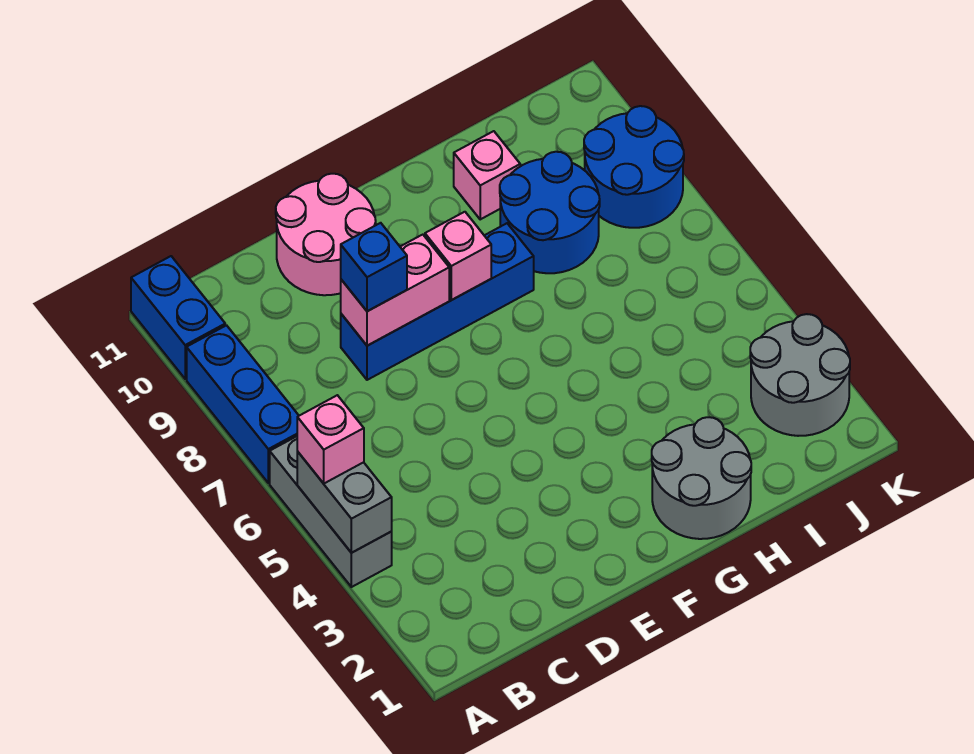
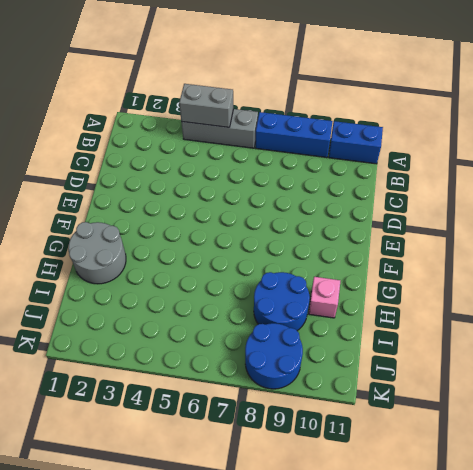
none -> blue 1x4 brick [341,223,534,380]
none -> pink 2x2 round brick [276,174,376,295]
none -> grey 2x2 round brick [750,314,850,436]

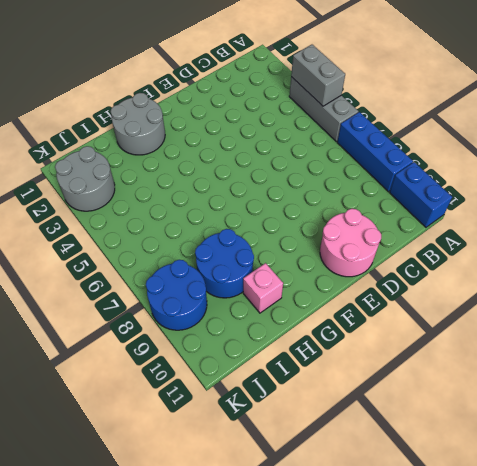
none -> blue 1x4 brick [341,223,534,380]
none -> pink 1x2 brick [341,235,449,346]
none -> pink 1x1 brick [425,212,491,300]

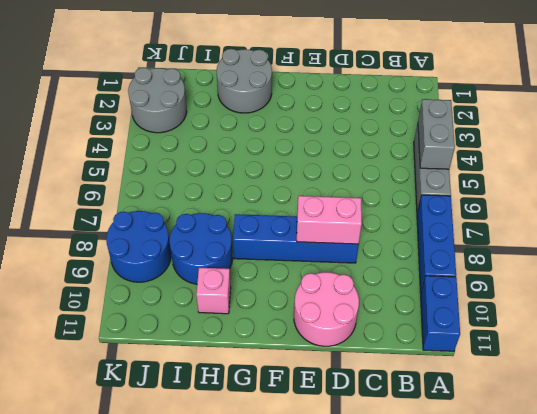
none -> pink 1x1 brick [425,212,491,300]
none -> pink 1x1 brick [297,395,364,483]
none -> blue 1x1 brick [341,223,407,311]

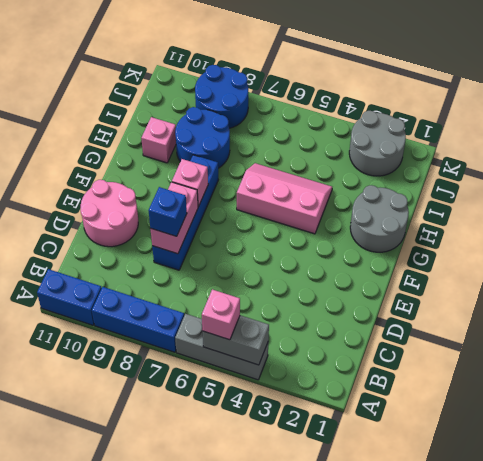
pink 2x3 slope [237,163,332,234] -> none

